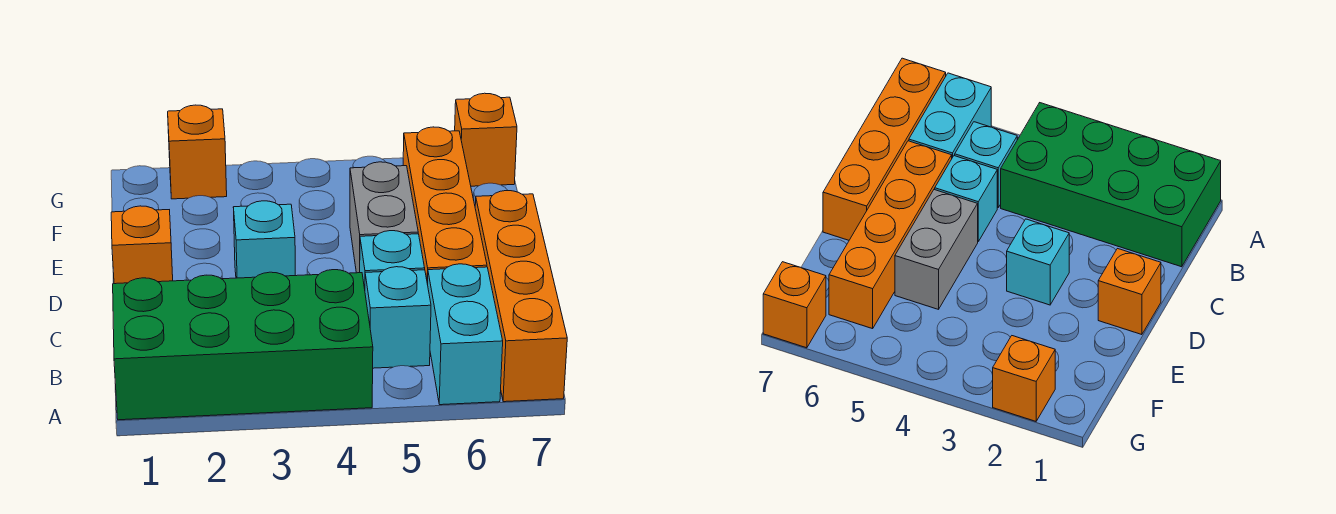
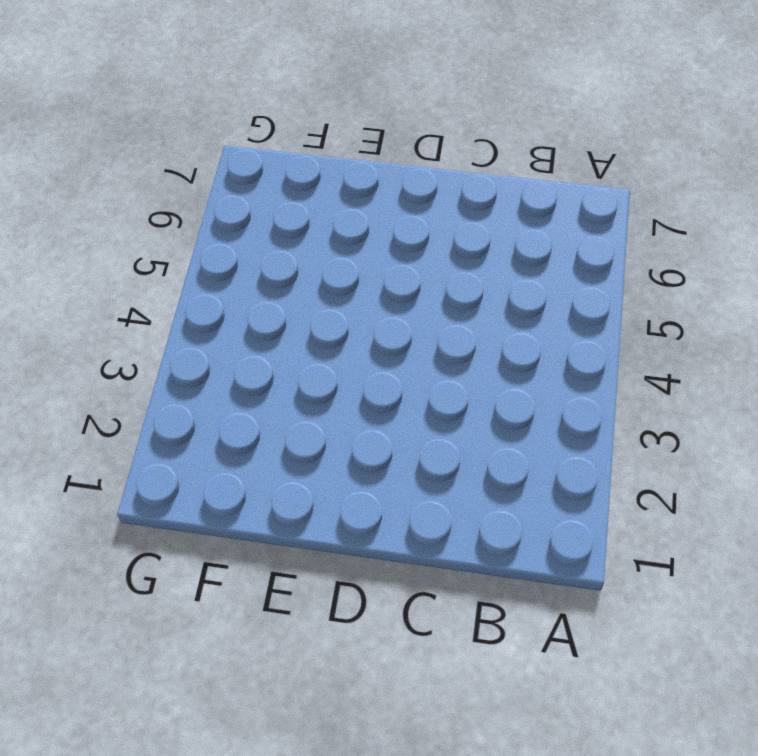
none -> green 2x4 brick [113,270,373,420]
none -> cyan 1x2 brick [428,264,503,405]

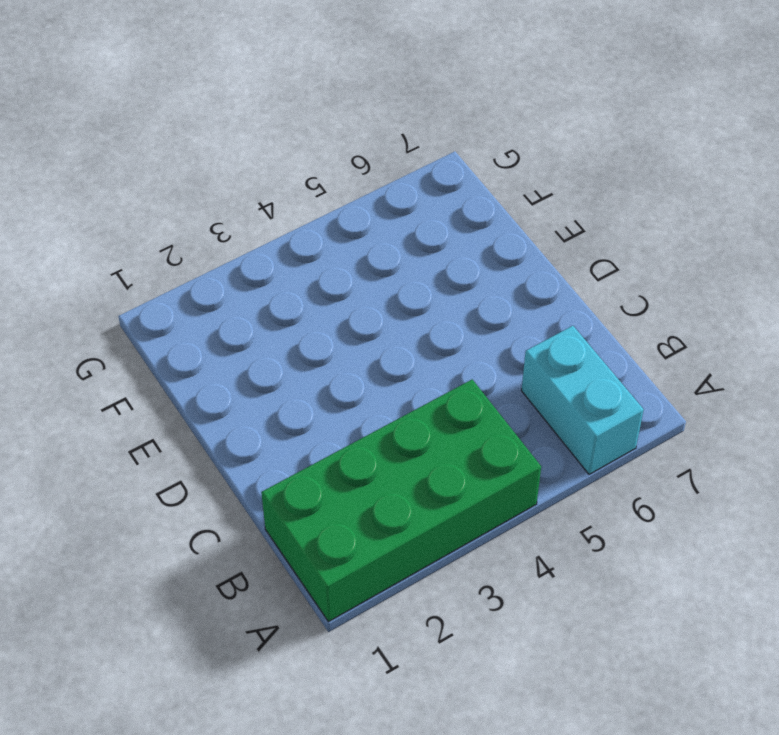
none -> orange 1x4 brick [475,191,567,402]
none -> cyan 1x1 brick [365,267,431,368]

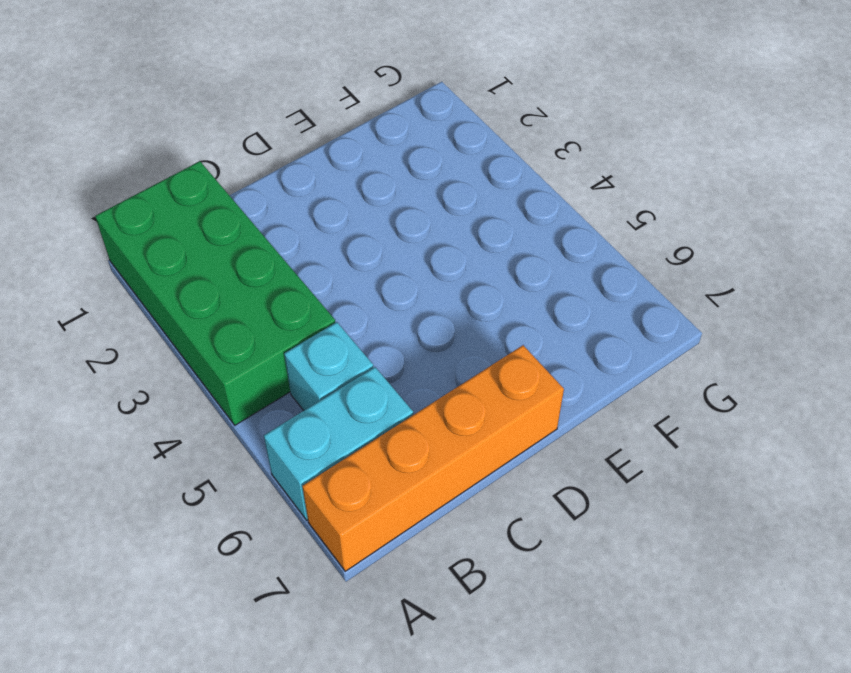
none -> cyan 1x1 brick [360,231,425,288]
none -> orange 1x4 brick [403,127,487,284]

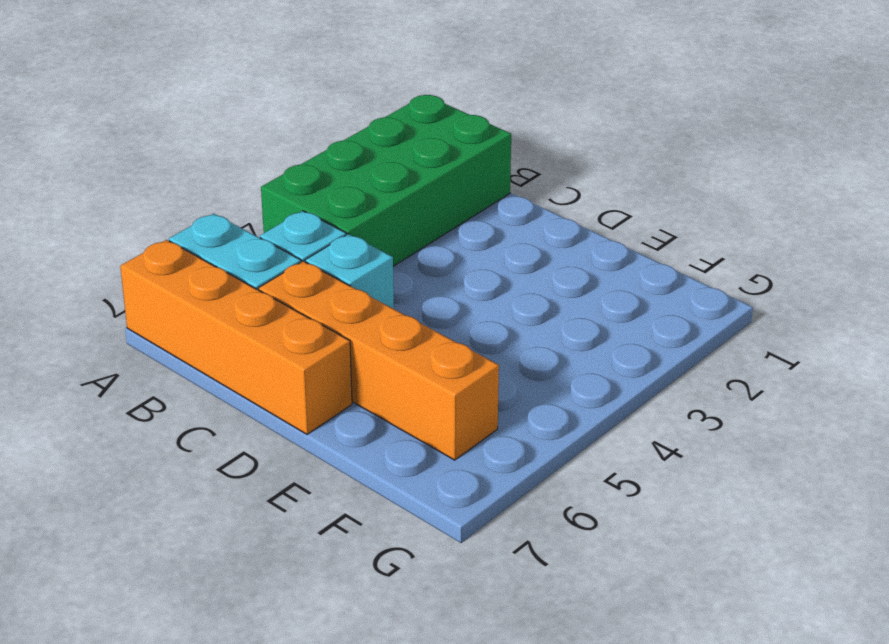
none -> orange 1x1 brick [111,206,173,284]
none -> cyan 1x1 brick [233,201,295,278]

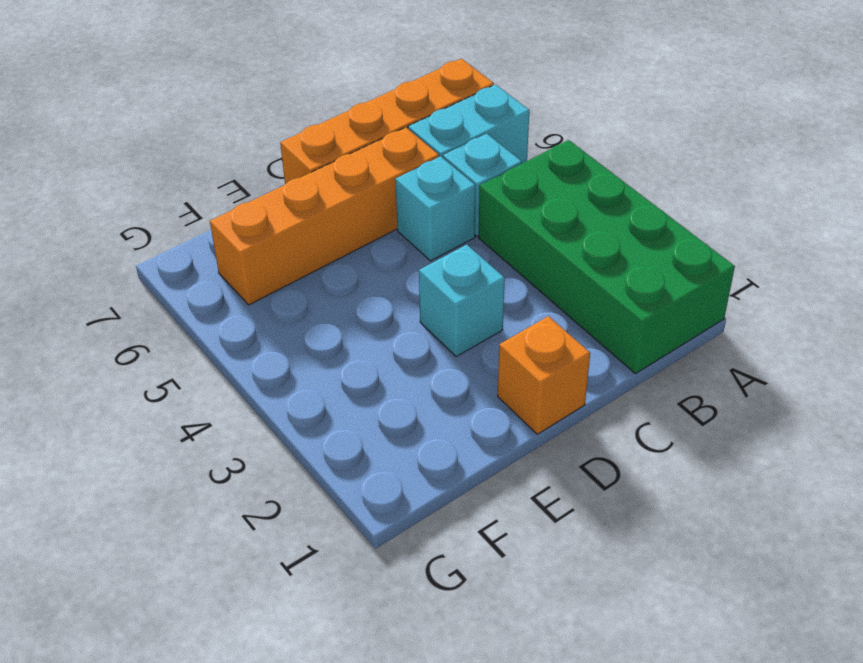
none -> grey 1x2 brick [350,162,418,273]
none -> orange 1x1 brick [168,105,227,199]

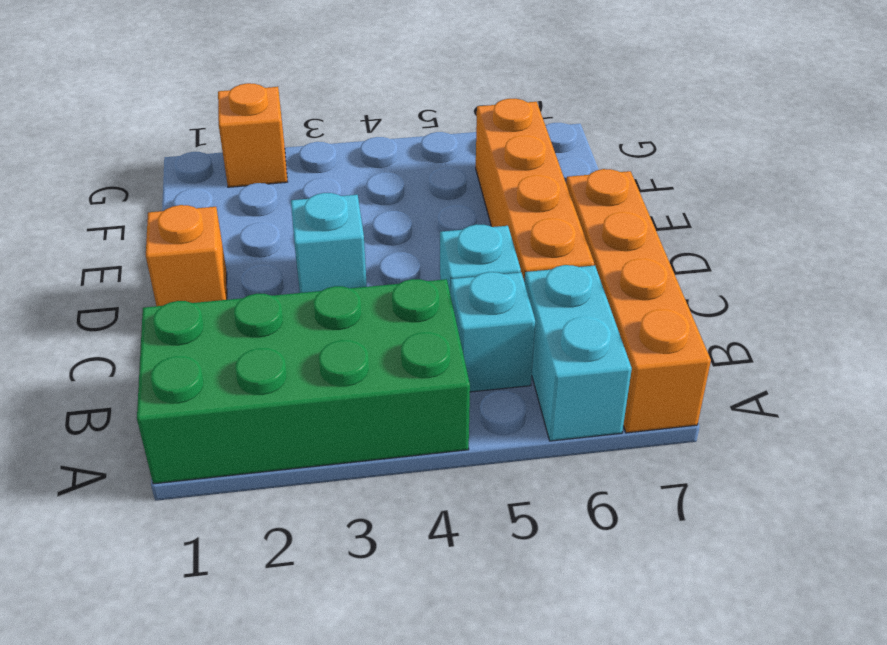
none -> grey 1x2 brick [350,162,418,273]
none -> orange 1x1 brick [455,93,517,186]

